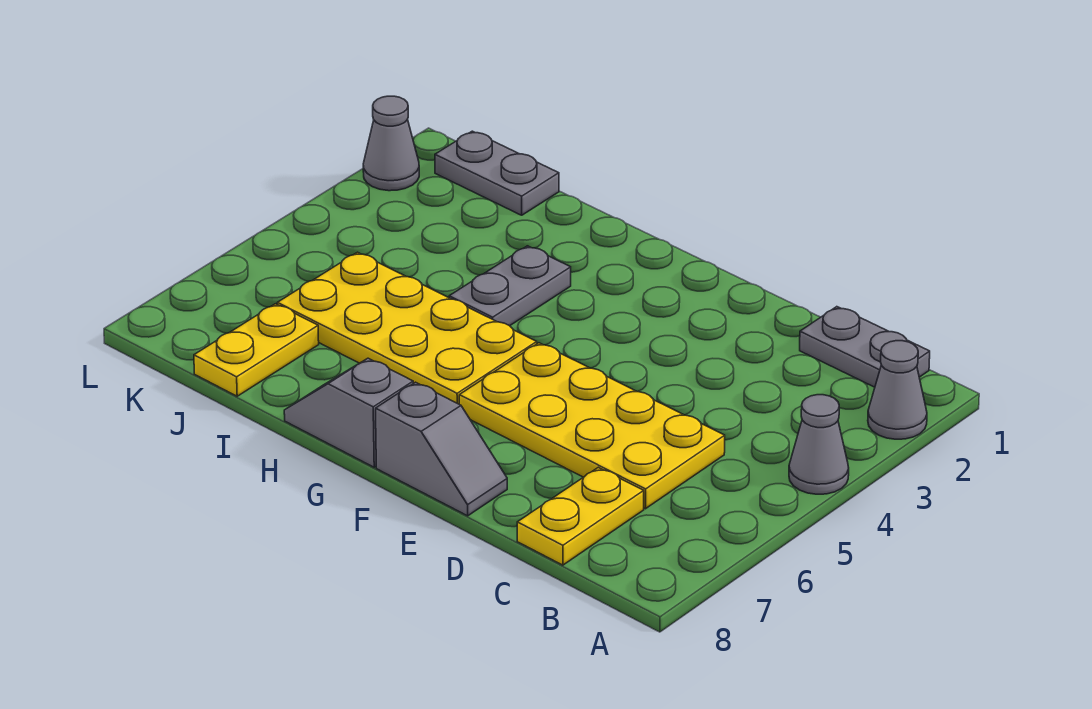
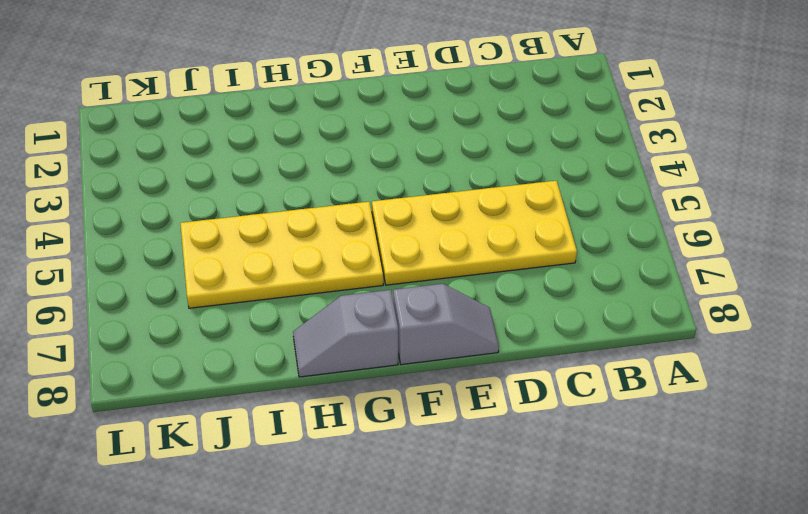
none -> grey 1x1 cone [868,341,927,439]
none -> grey 1x1 cone [789,395,849,494]
none -> grey 1x2 plate [800,307,930,387]

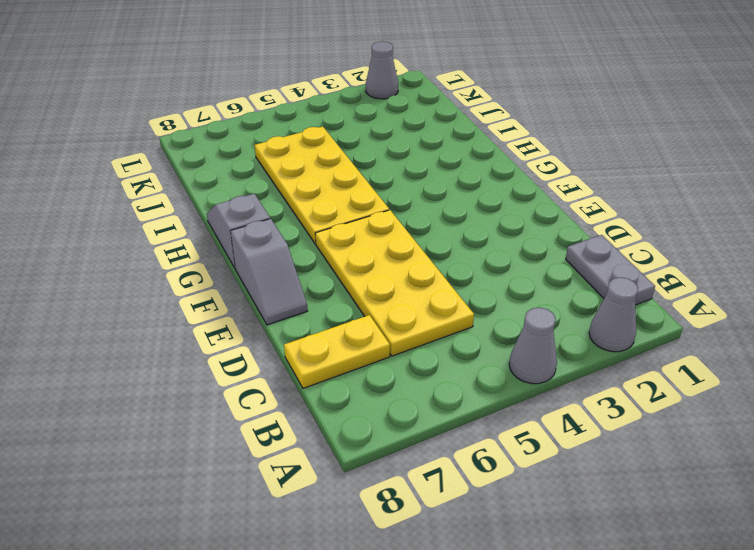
none -> grey 1x2 plate [449,246,571,326]
none -> grey 1x2 plate [435,131,559,215]
none -> yellow 1x2 plate [194,304,319,396]

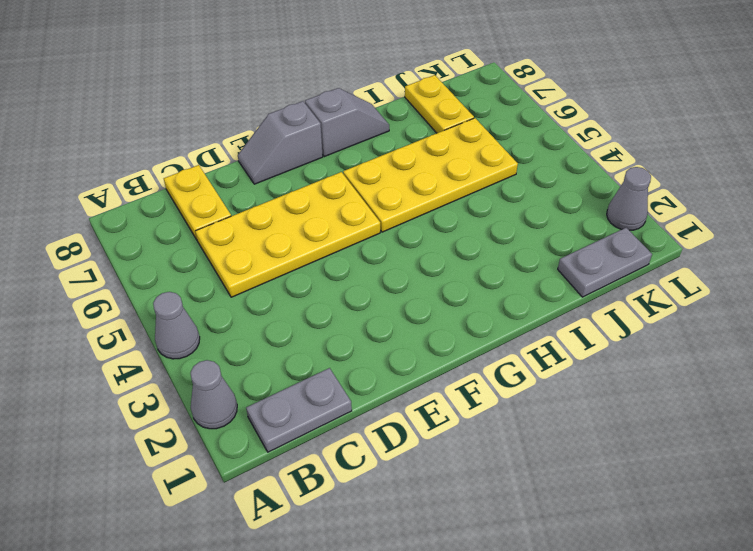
none -> grey 1x2 plate [449,246,571,326]

